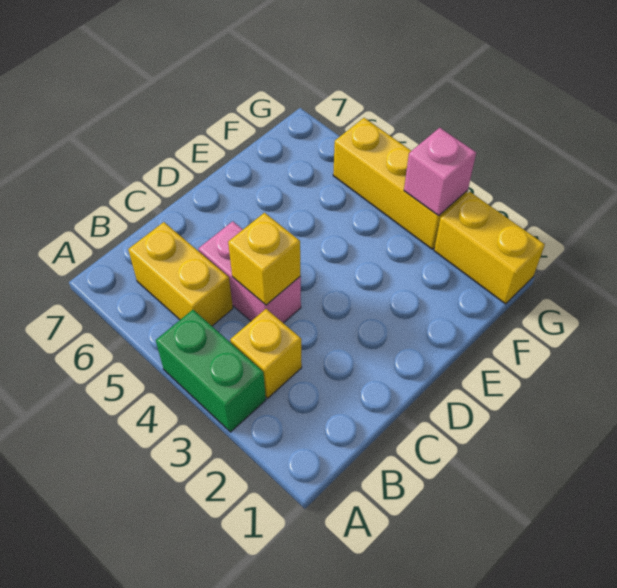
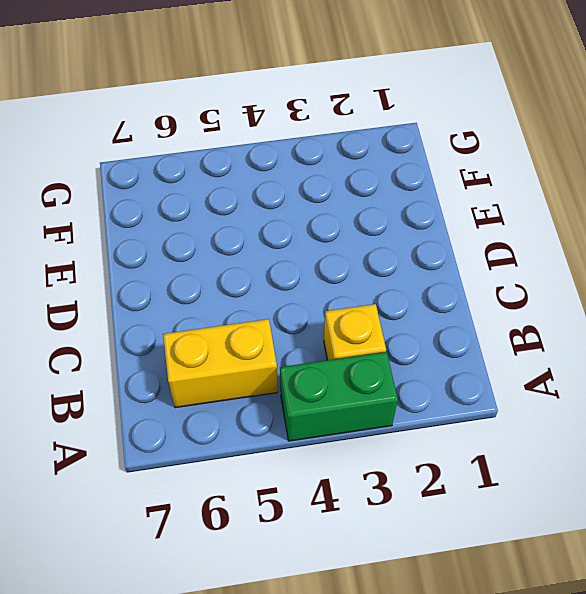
none -> pink 1x2 brick [198,221,301,323]
none -> yellow 1x2 brick [434,192,545,304]

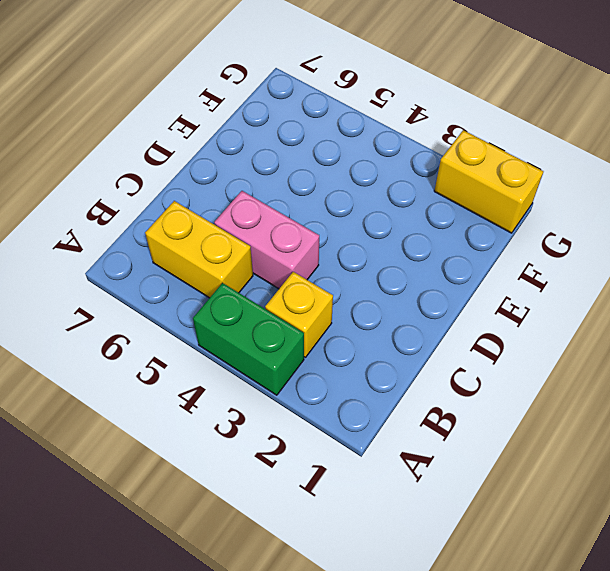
none -> yellow 1x3 brick [333,118,468,249]
none -> yellow 1x1 brick [228,213,300,305]

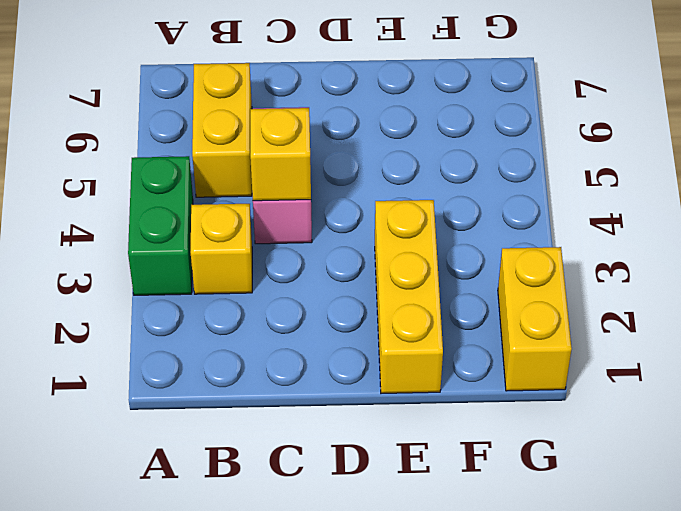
yellow 1x3 brick [375,200,443,393] -> yellow 1x3 brick moved to [333,118,468,249]
none -> pink 1x1 brick [404,128,476,216]

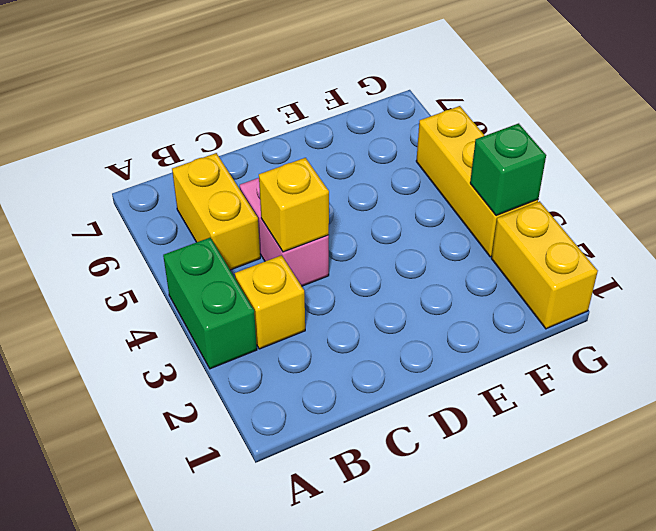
green 1x1 brick [470,123,546,216] -> pink 1x1 brick [404,128,476,216]

